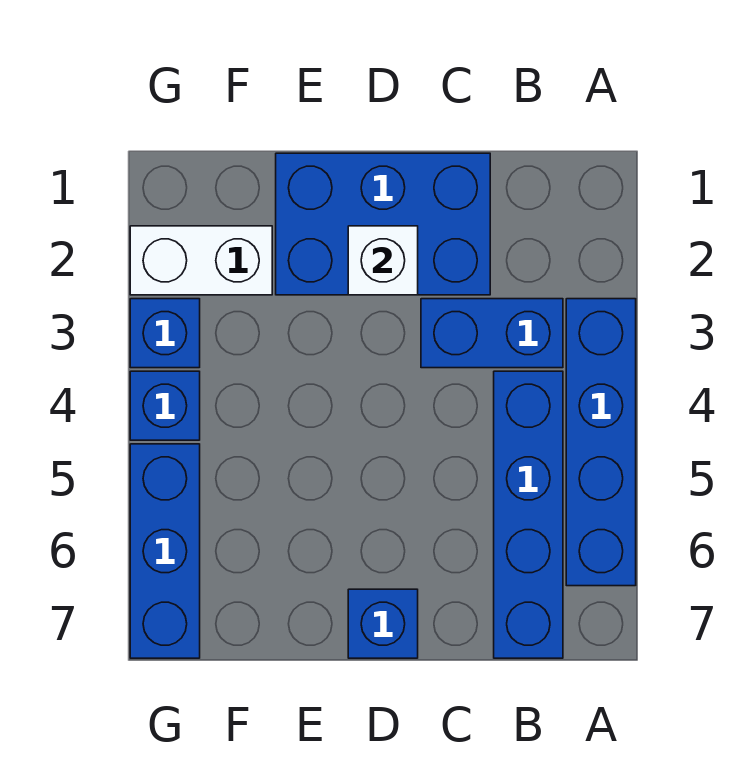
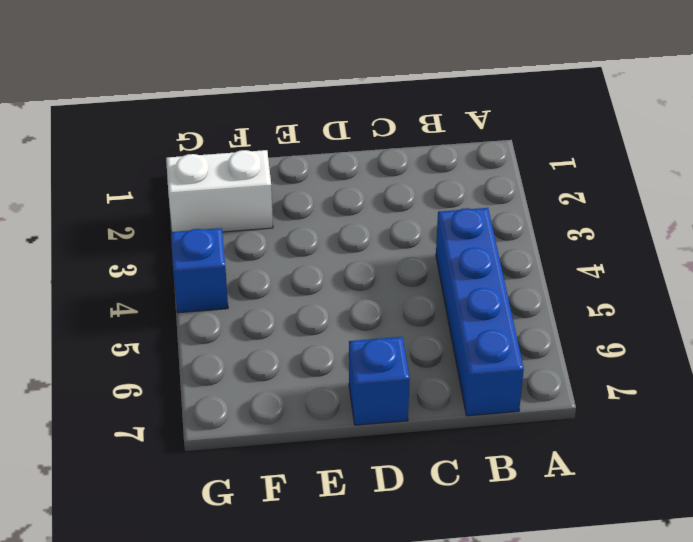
none -> blue 1x4 brick [566,299,636,586]
none -> blue 1x2 brick [421,299,563,368]

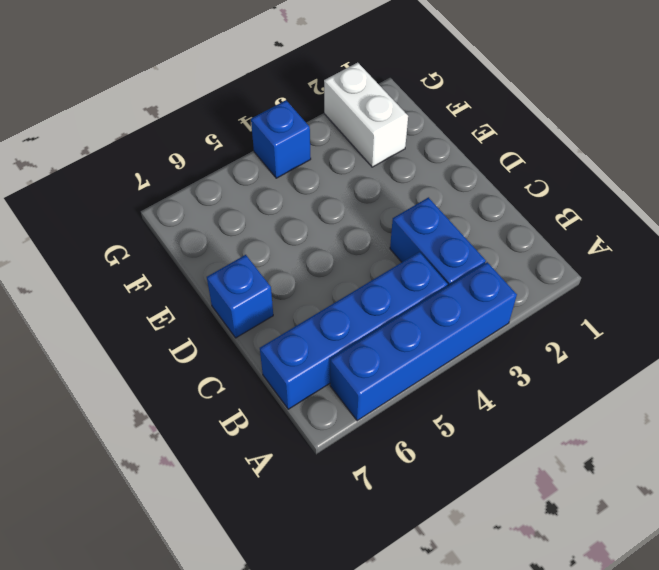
none -> blue 2x3 brick [276,153,490,295]
none -> blue 1x1 brick [130,299,200,368]

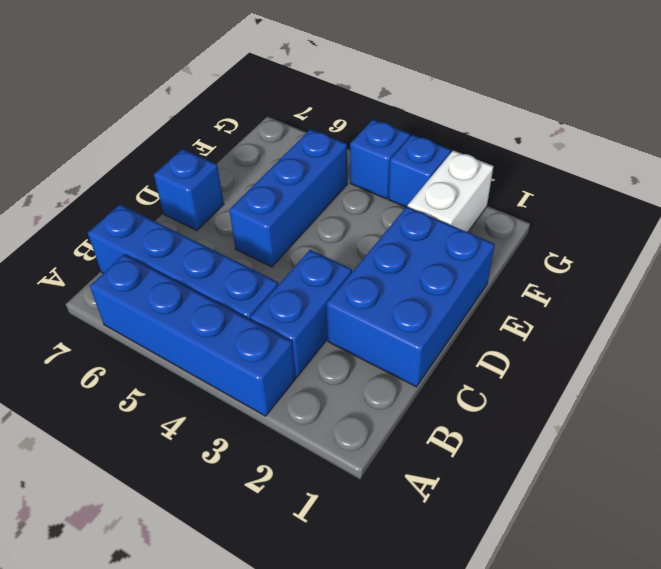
blue 1x3 brick [229,129,347,267] -> blue 1x3 brick turned to [130,444,200,658]
none -> white 1x1 brick [348,226,418,295]

